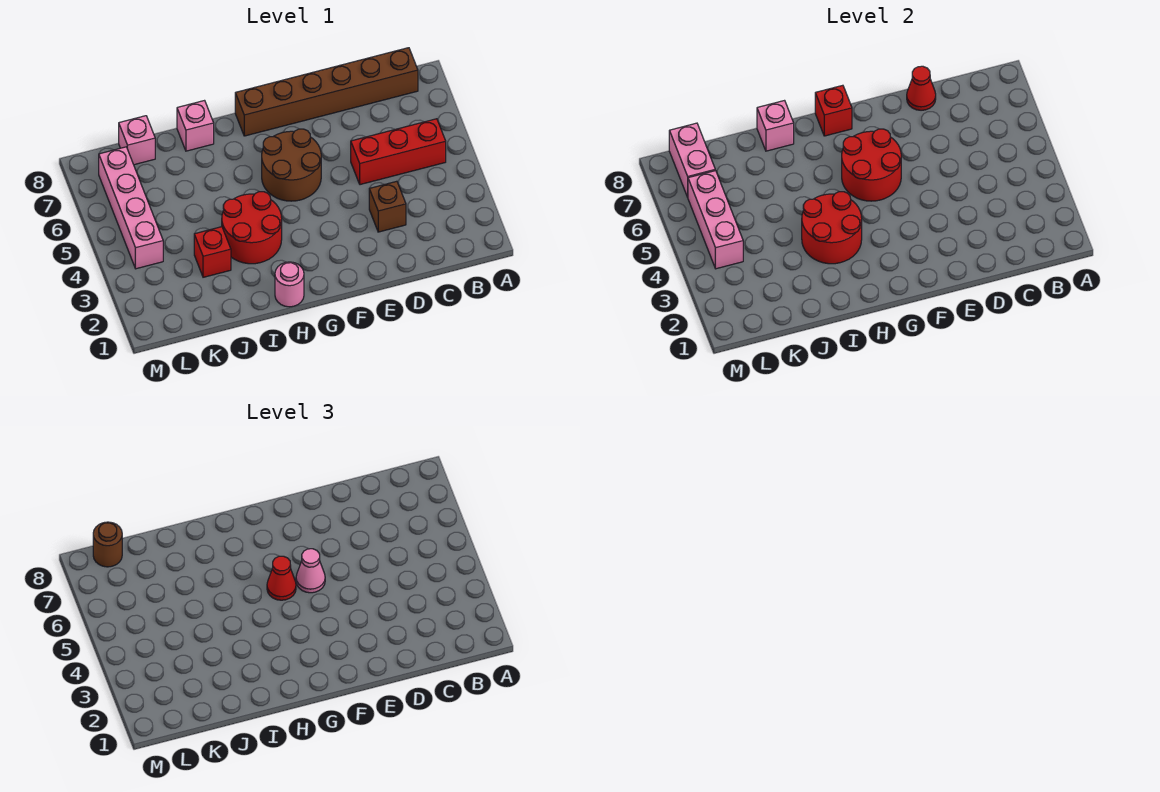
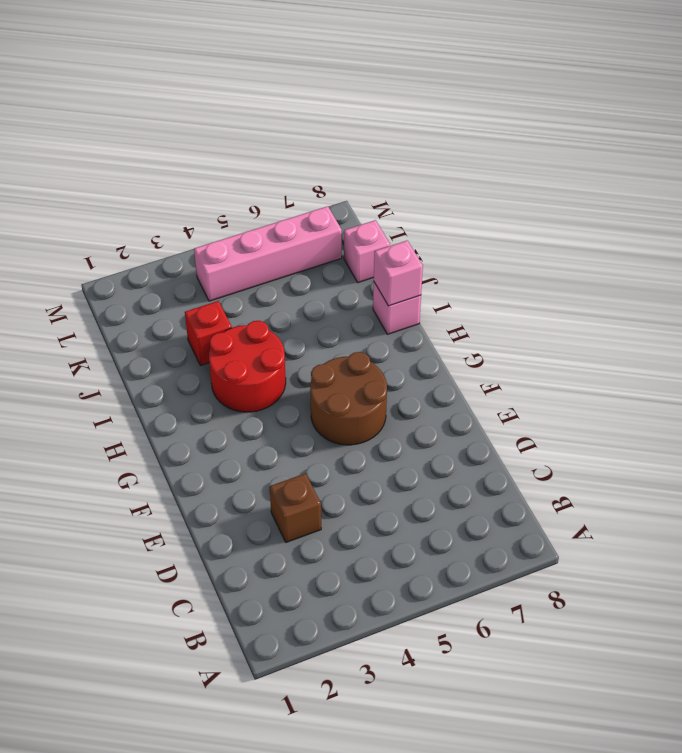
none -> red 1x3 brick [351,119,446,185]
none -> brown 1x6 brick [235,48,418,136]
none -> pink 1x1 round brick [275,262,304,307]

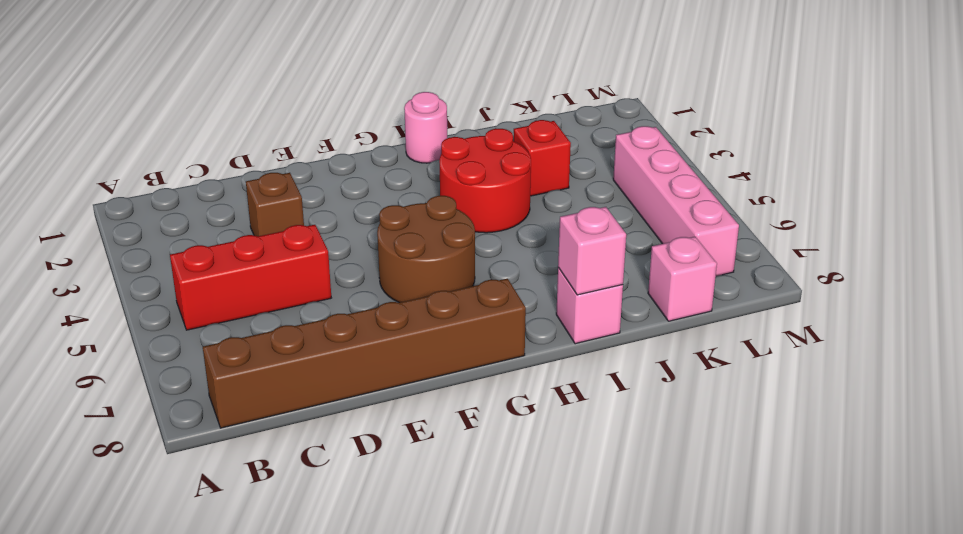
none -> red 1x1 cone [907,66,936,110]
none -> red 2x2 round brick [842,129,901,201]
none -> red 1x1 brick [815,85,852,136]

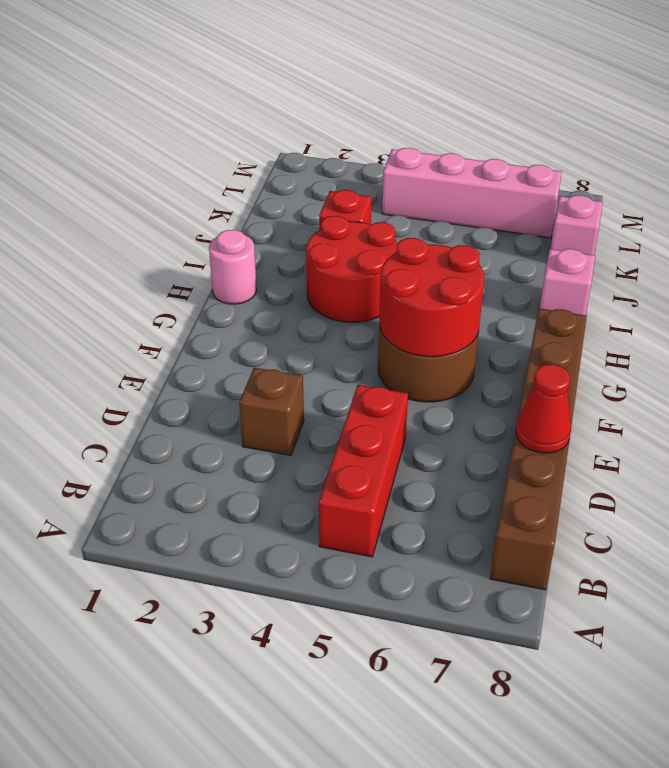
none -> red 1x1 brick [815,85,852,136]
none -> red 2x2 round brick [802,192,862,264]
none -> pink 1x1 brick [757,101,794,151]

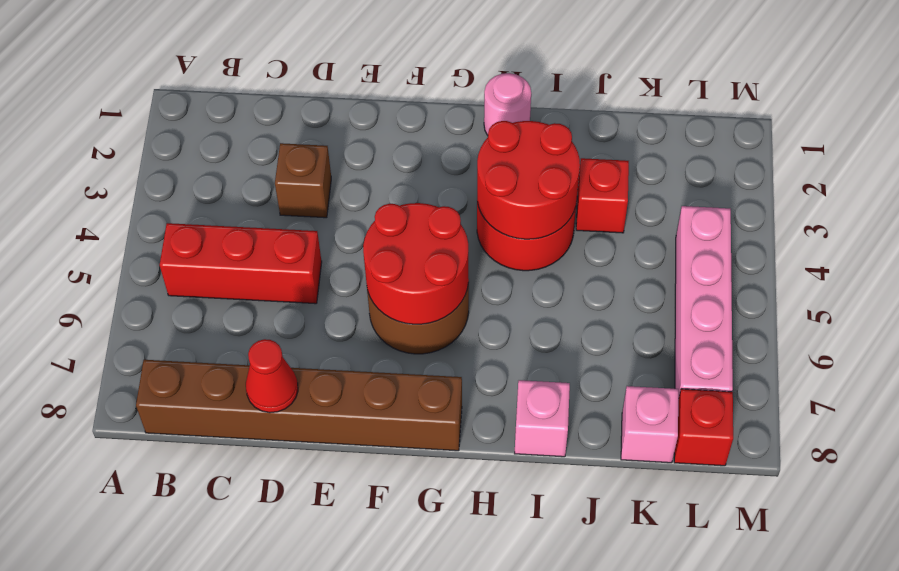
red 1x1 brick [674,389,733,466] -> red 1x1 brick moved to [815,85,852,136]
none -> pink 1x1 brick [757,101,794,151]
none -> pink 1x3 brick [688,171,743,269]
none -> pink 1x2 brick [669,123,715,197]

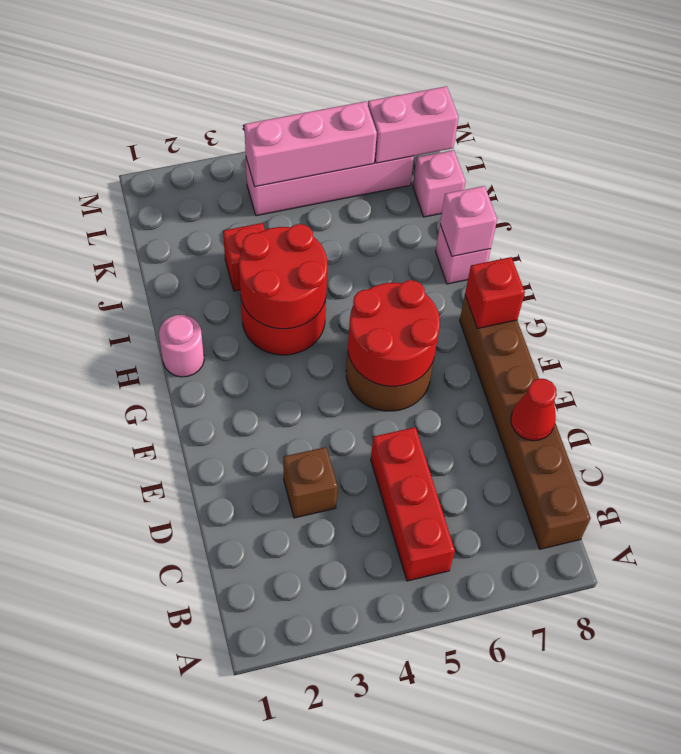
none -> pink 1x1 cone [296,549,325,593]
none -> red 1x1 cone [267,556,296,600]
none -> brown 1x1 round brick [93,522,122,567]

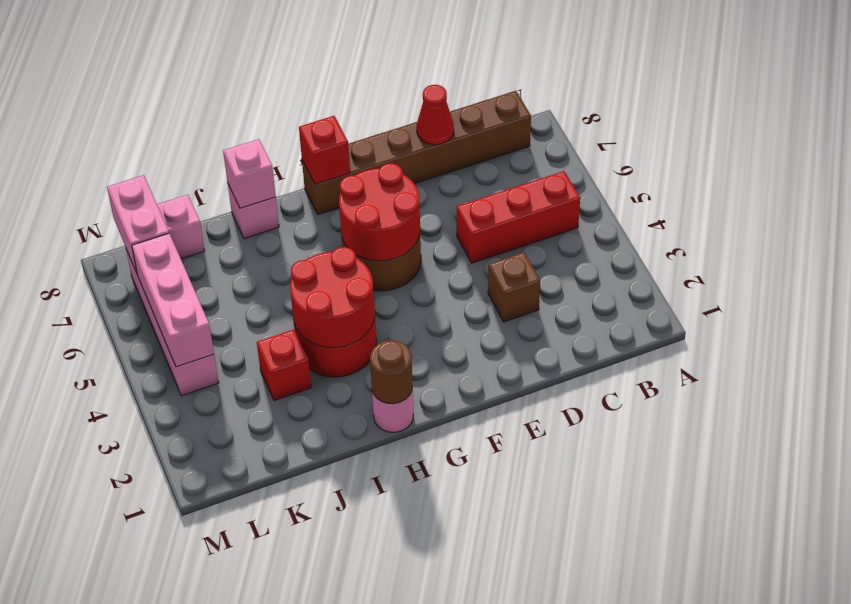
brown 1x1 round brick [370,340,413,404] -> brown 1x1 round brick moved to [93,522,122,567]
none -> pink 1x1 cone [296,549,325,593]
none -> red 1x1 cone [267,556,296,600]

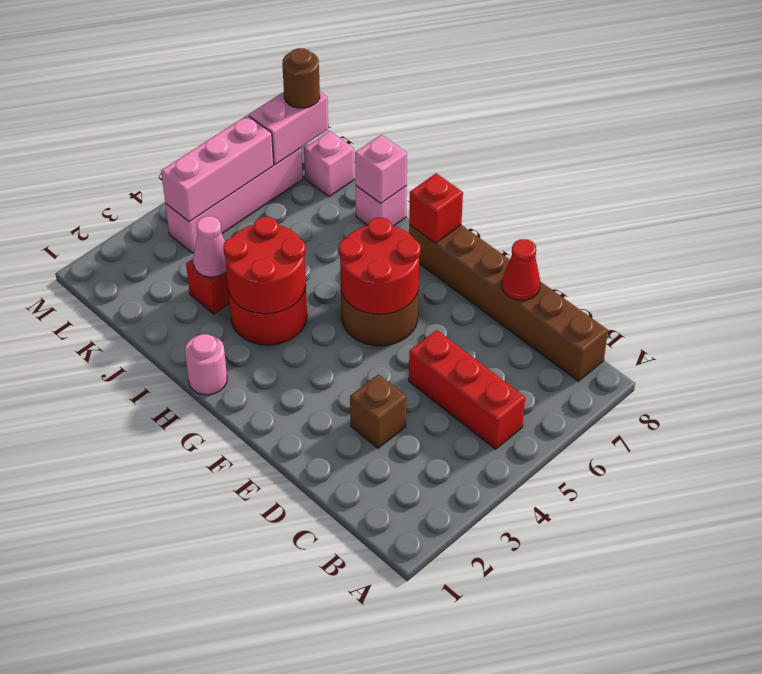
pink 1x1 cone [193,216,226,277] -> pink 1x1 cone moved to [296,549,325,593]
none -> red 1x1 cone [267,556,296,600]

